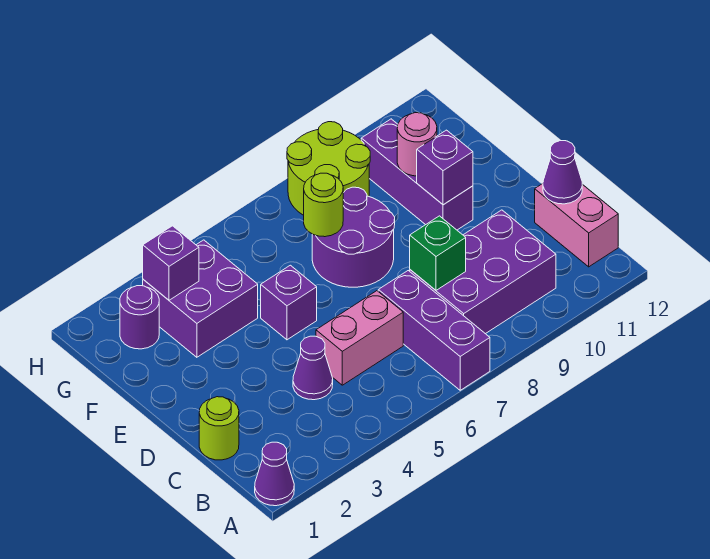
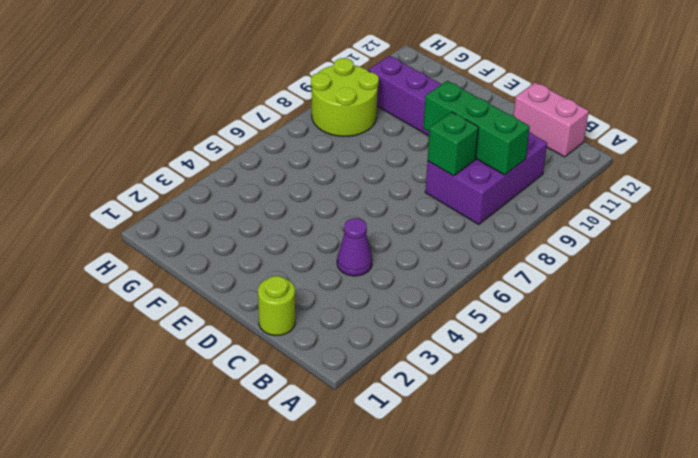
green 1x3 brick [423,81,530,175] -> none
none -> purple 1x1 cone [255,442,294,506]
none -> purple 1x3 brick [378,271,490,390]
none -> pink 1x2 brick [316,291,403,385]

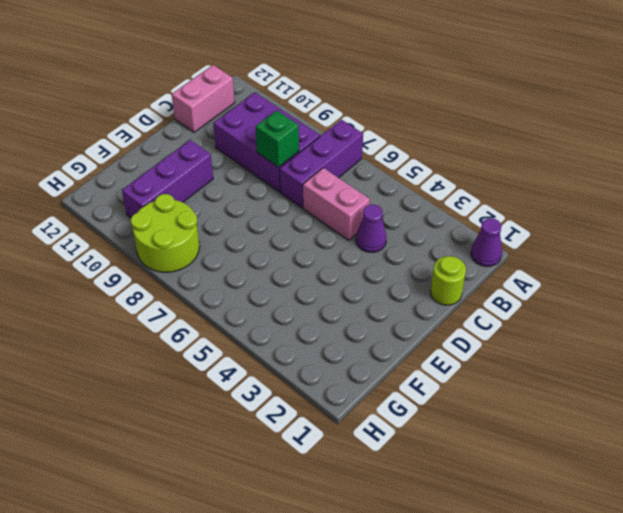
none -> purple 1x1 brick [261,265,317,340]
none -> purple 2x2 round brick [312,187,395,287]
none -> purple 2x2 brick [143,240,258,357]

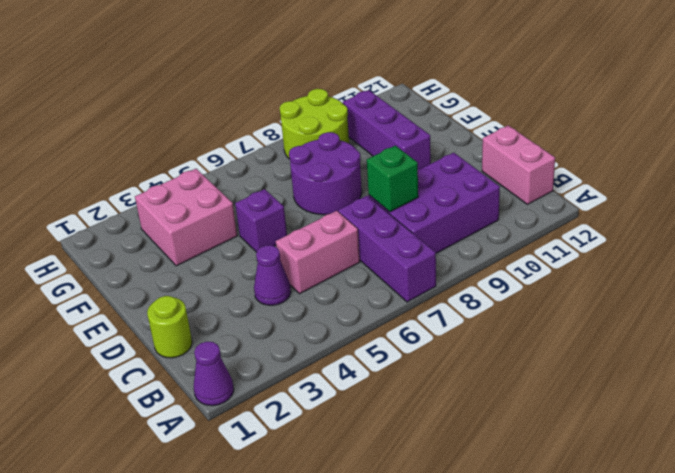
pink 2x2 brick [135,169,237,266] -> purple 2x2 brick [143,240,258,357]
none -> purple 1x1 round brick [120,286,159,349]
none -> purple 1x1 cone [543,141,582,204]
none -> purple 1x1 brick [417,130,473,205]

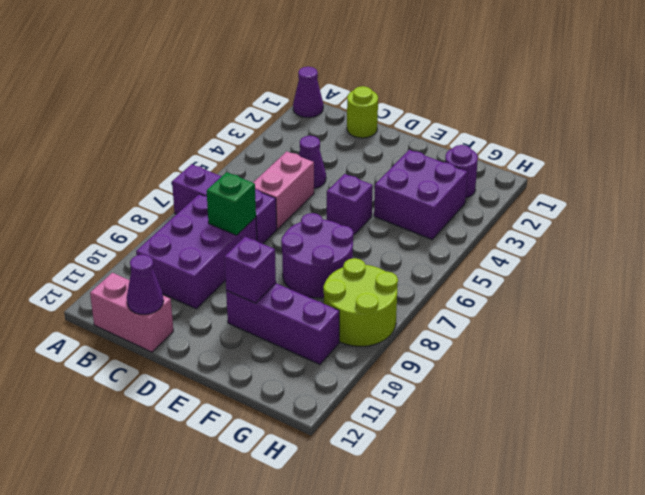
none -> lime 1x1 round brick [304,173,343,237]
none -> pink 1x1 round brick [397,113,437,176]
none -> purple 1x1 brick [143,226,199,300]

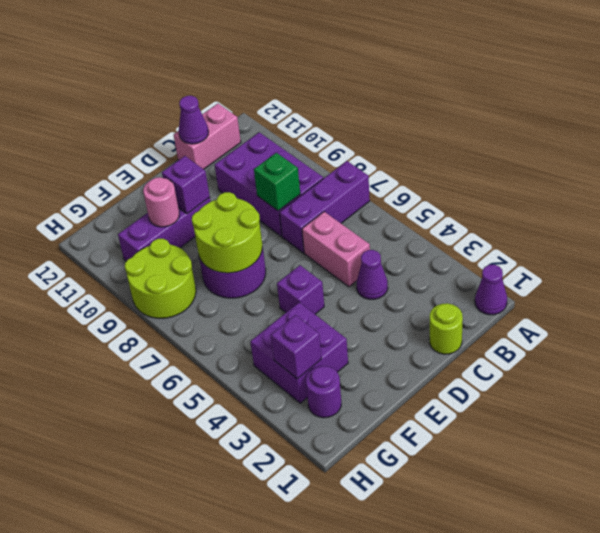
lime 2x2 round brick [192,192,262,273] -> lime 1x1 round brick [304,173,343,237]

